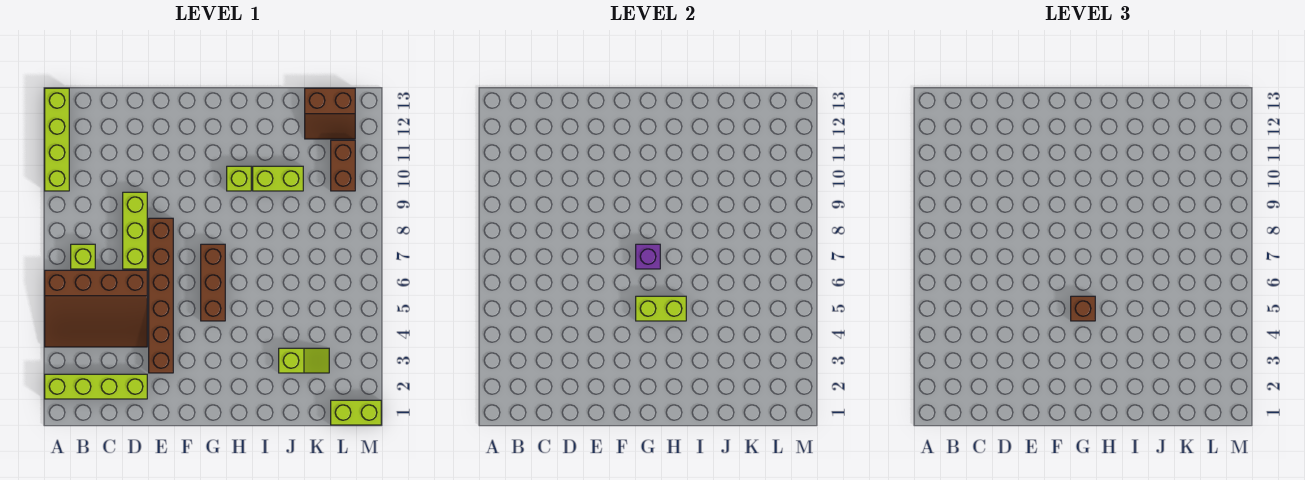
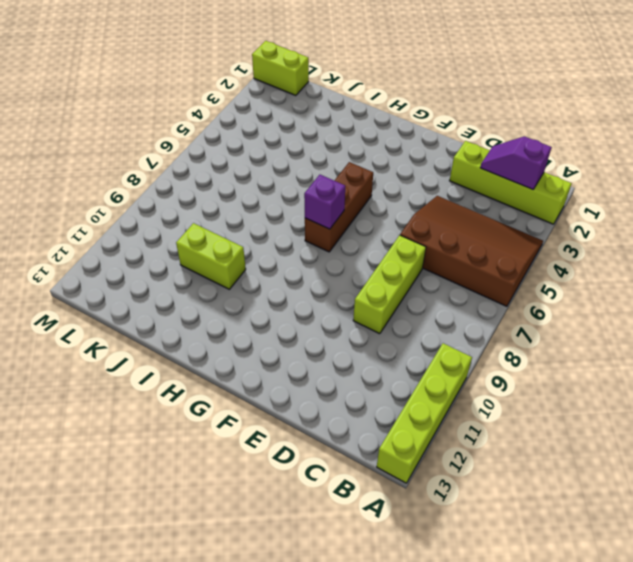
purple 1x2 slope [480,136,552,189] -> none
none -> lime 1x1 brick [71,244,95,269]
none -> brown 1x6 brick [149,218,173,373]
none -> lime 1x1 brick [227,166,251,191]

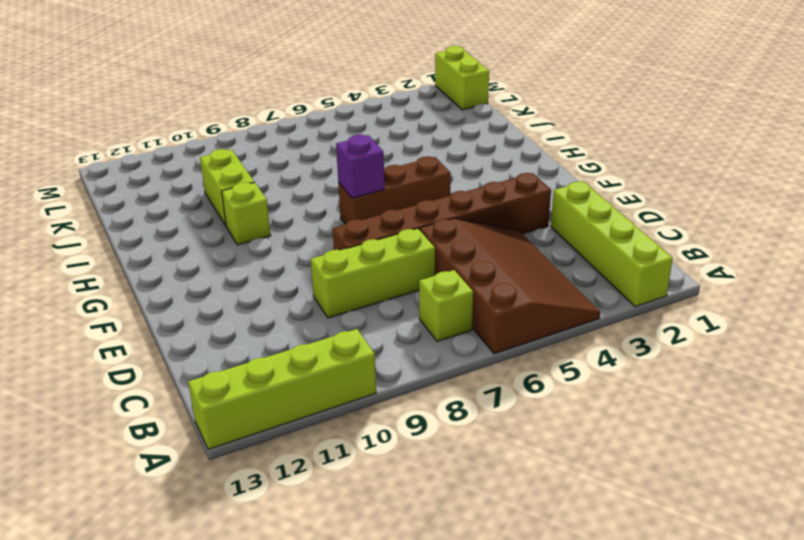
none -> lime 1x2 slope [279,348,329,373]
none -> brown 2x2 slope [305,88,355,139]
none -> brown 1x2 brick [331,140,355,191]

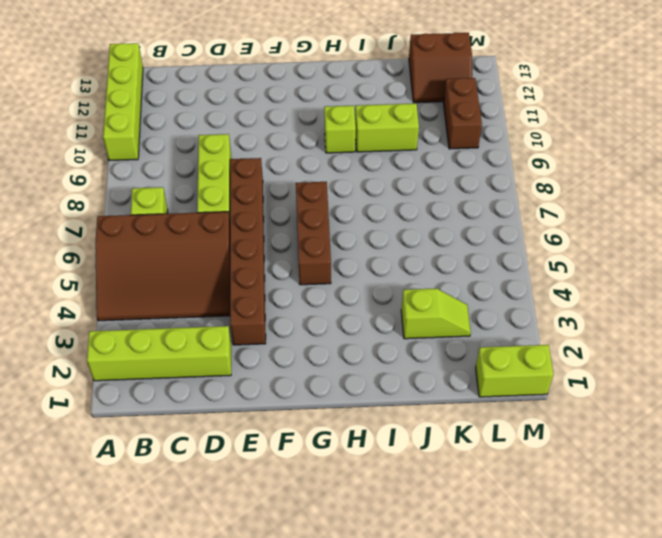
none -> lime 1x2 brick [636,296,686,321]
none -> purple 1x1 brick [636,244,660,269]
none -> brown 1x1 brick [1071,296,1095,321]

